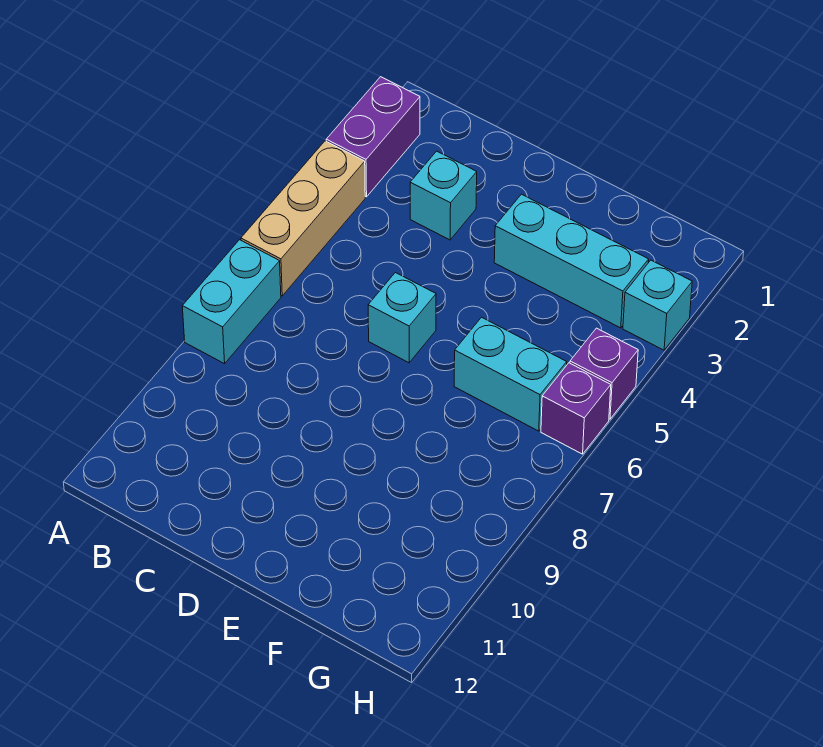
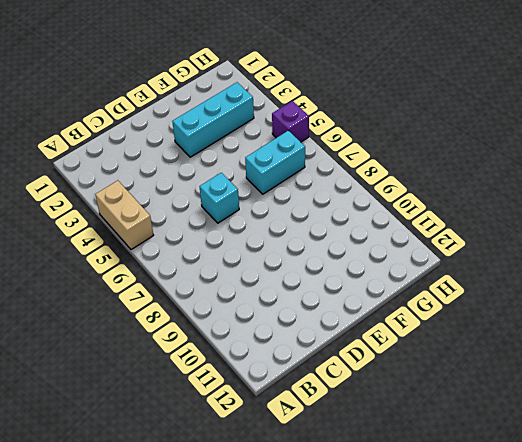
tan 1x2 brick [95,181,154,250] -> tan 1x3 brick [241,141,365,296]
none -> purple 1x2 brick [326,77,420,197]
none -> cyan 1x2 brick [182,240,281,364]

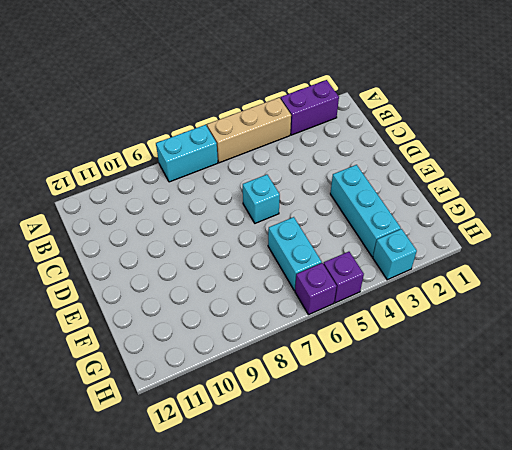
none -> cyan 1x1 brick [410,151,477,240]

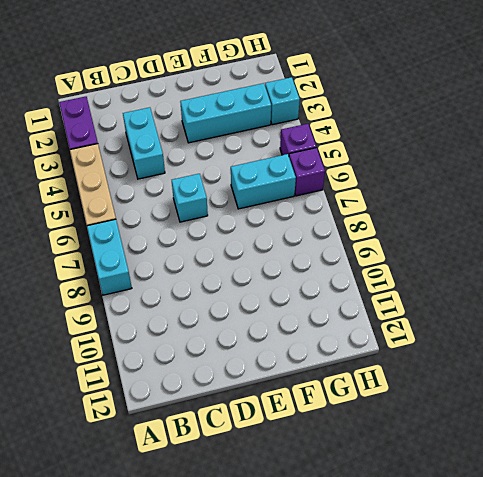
cyan 1x2 brick [123,107,165,179] -> cyan 1x1 brick [410,151,477,240]

